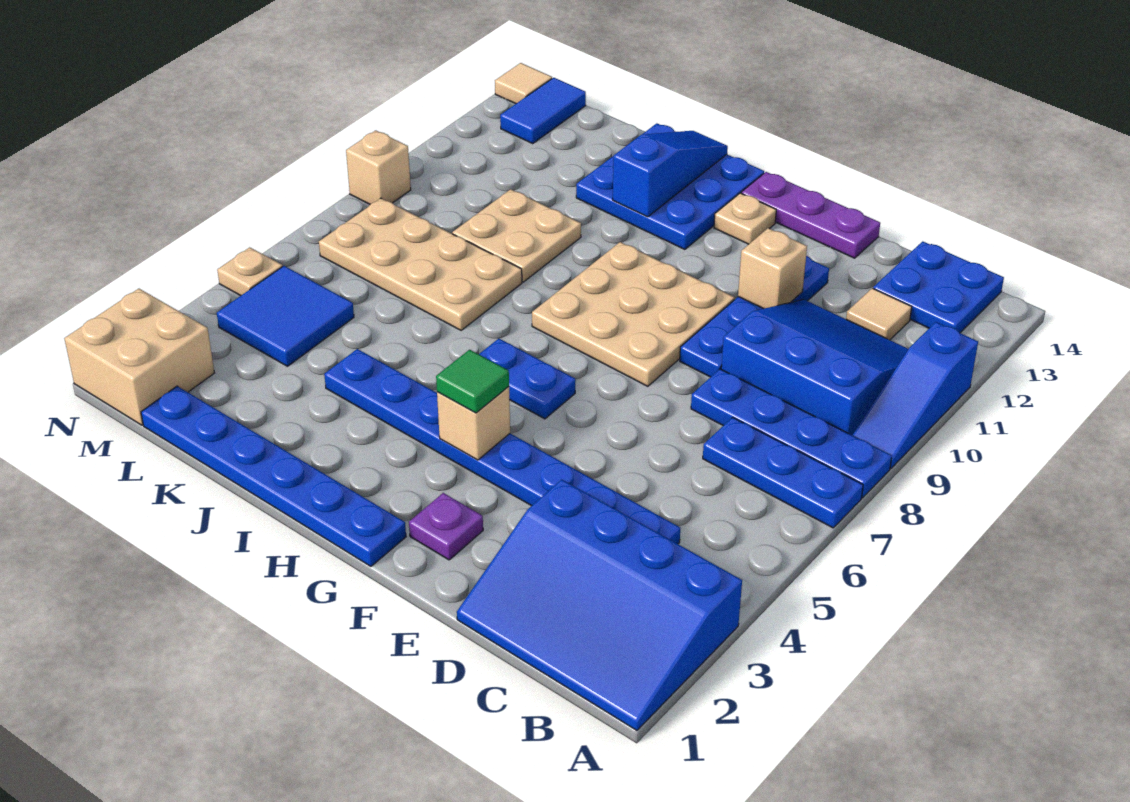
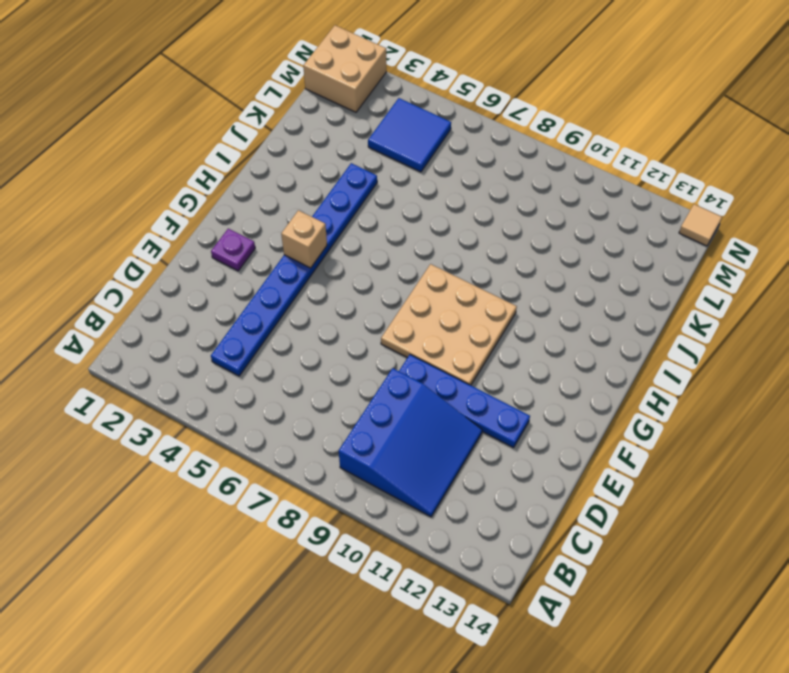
none -> blue 3x4 slope [457,480,742,731]
none -> blue 1x3 plate [703,417,863,528]
none -> blue 1x4 plate [691,369,892,498]

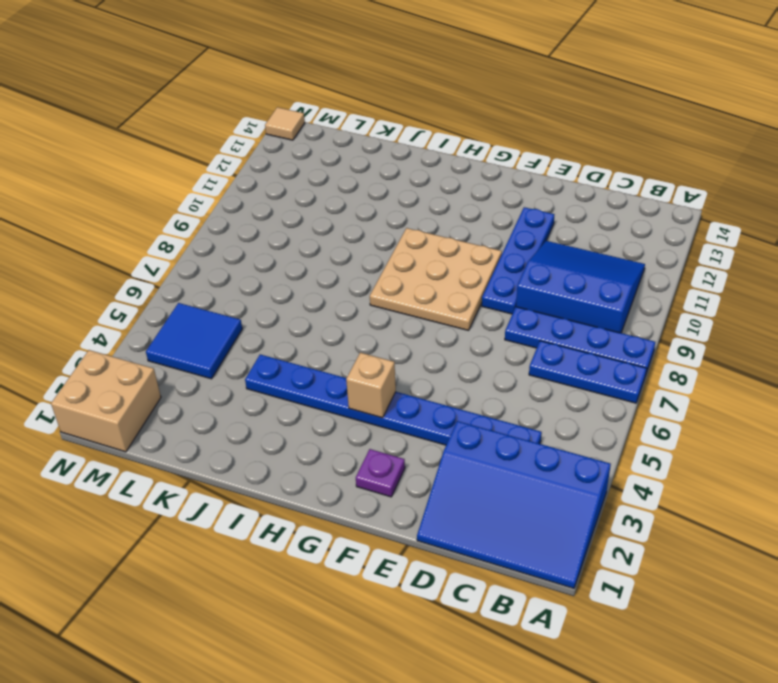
none -> blue 1x3 slope [852,322,978,468]
none -> blue 2x2 plate [873,241,1004,333]
none -> tan 1x1 tile [846,288,912,340]

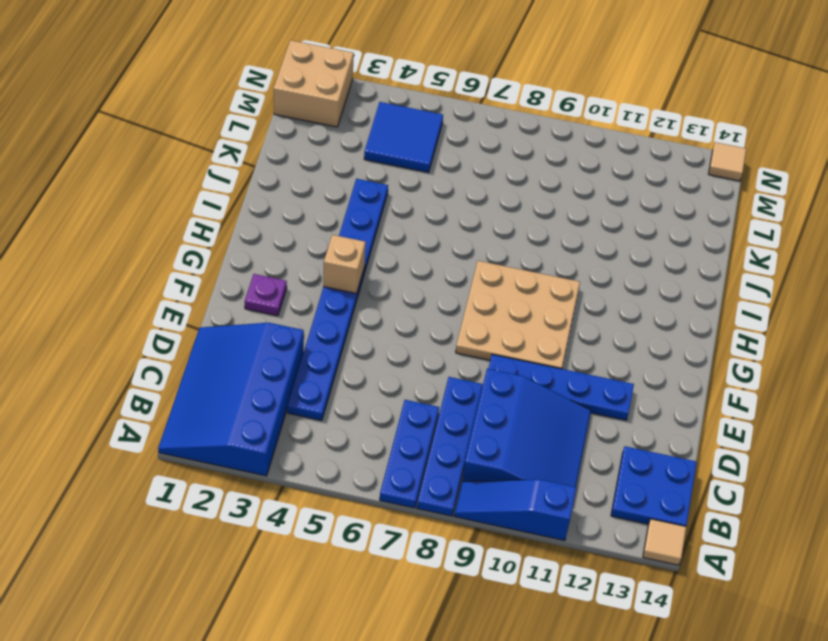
tan 1x1 tile [643,519,686,565] -> tan 1x1 tile moved to [846,288,912,340]
none -> purple 1x3 plate [741,172,880,258]
none -> blue 1x6 plate [141,386,406,566]
none -> blue 1x2 plate [479,338,575,419]

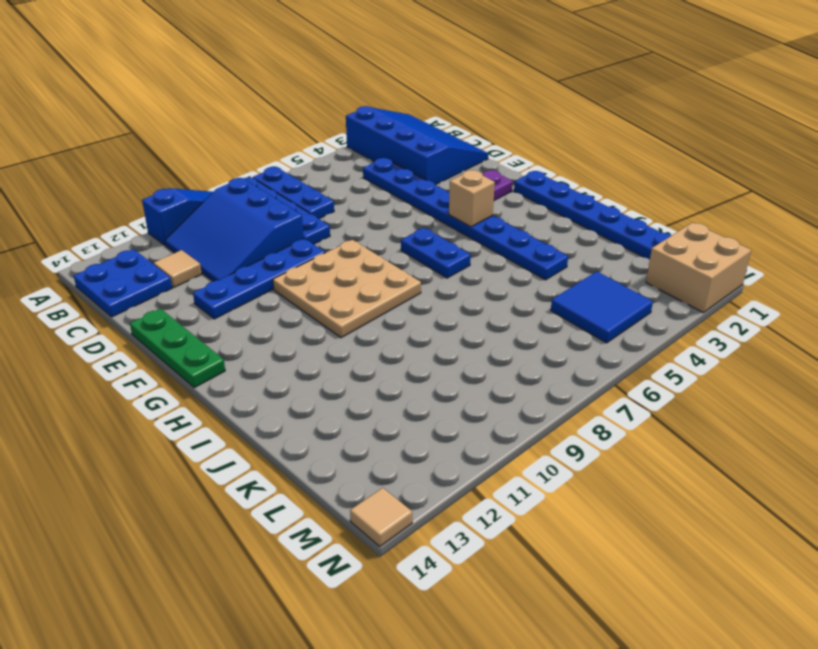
green 1x3 plate [130,308,225,388] -> purple 1x3 plate [741,172,880,258]
none -> tan 1x1 plate [714,193,776,244]
none -> blue 3x3 plate [576,123,764,249]
none -> tan 2x4 plate [319,198,522,330]

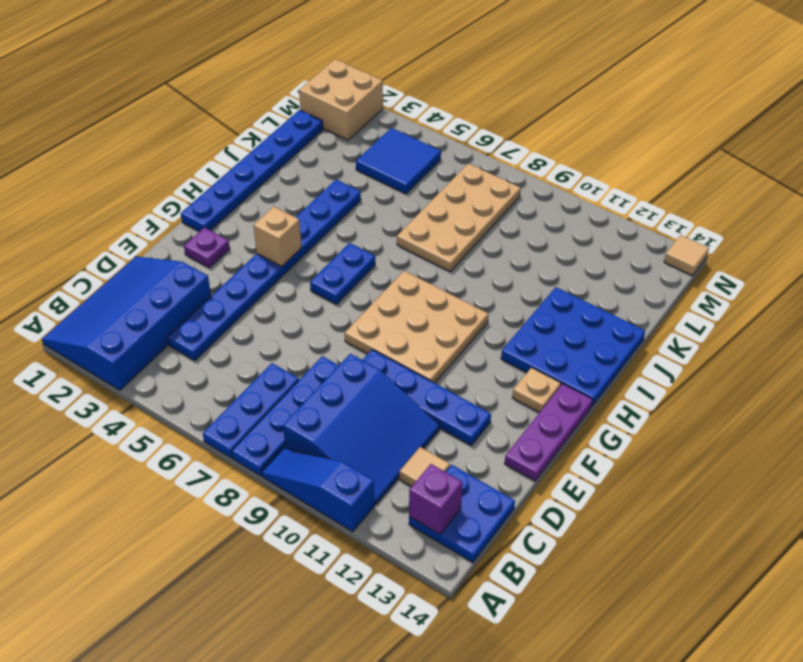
purple 1x1 brick [409,464,463,534] -> none
none -> tan 2x2 plate [452,189,581,282]
none -> blue 1x2 tile [500,78,586,143]
none -> tan 1x1 plate [217,247,283,296]

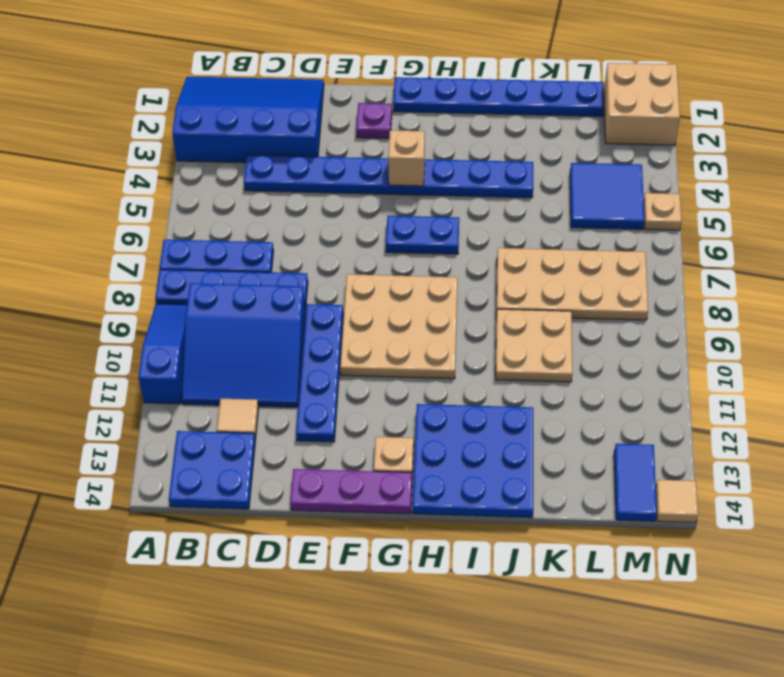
none -> tan 1x1 brick [346,130,411,204]
none -> tan 1x1 brick [738,228,807,309]
none -> blue 1x3 slope [613,131,728,217]

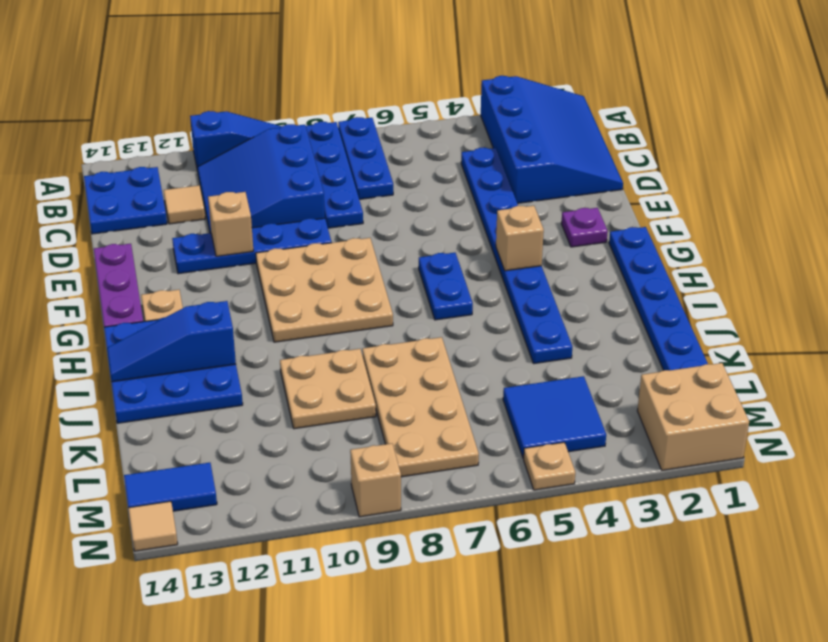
none -> green 1x1 tile [436,350,509,413]

